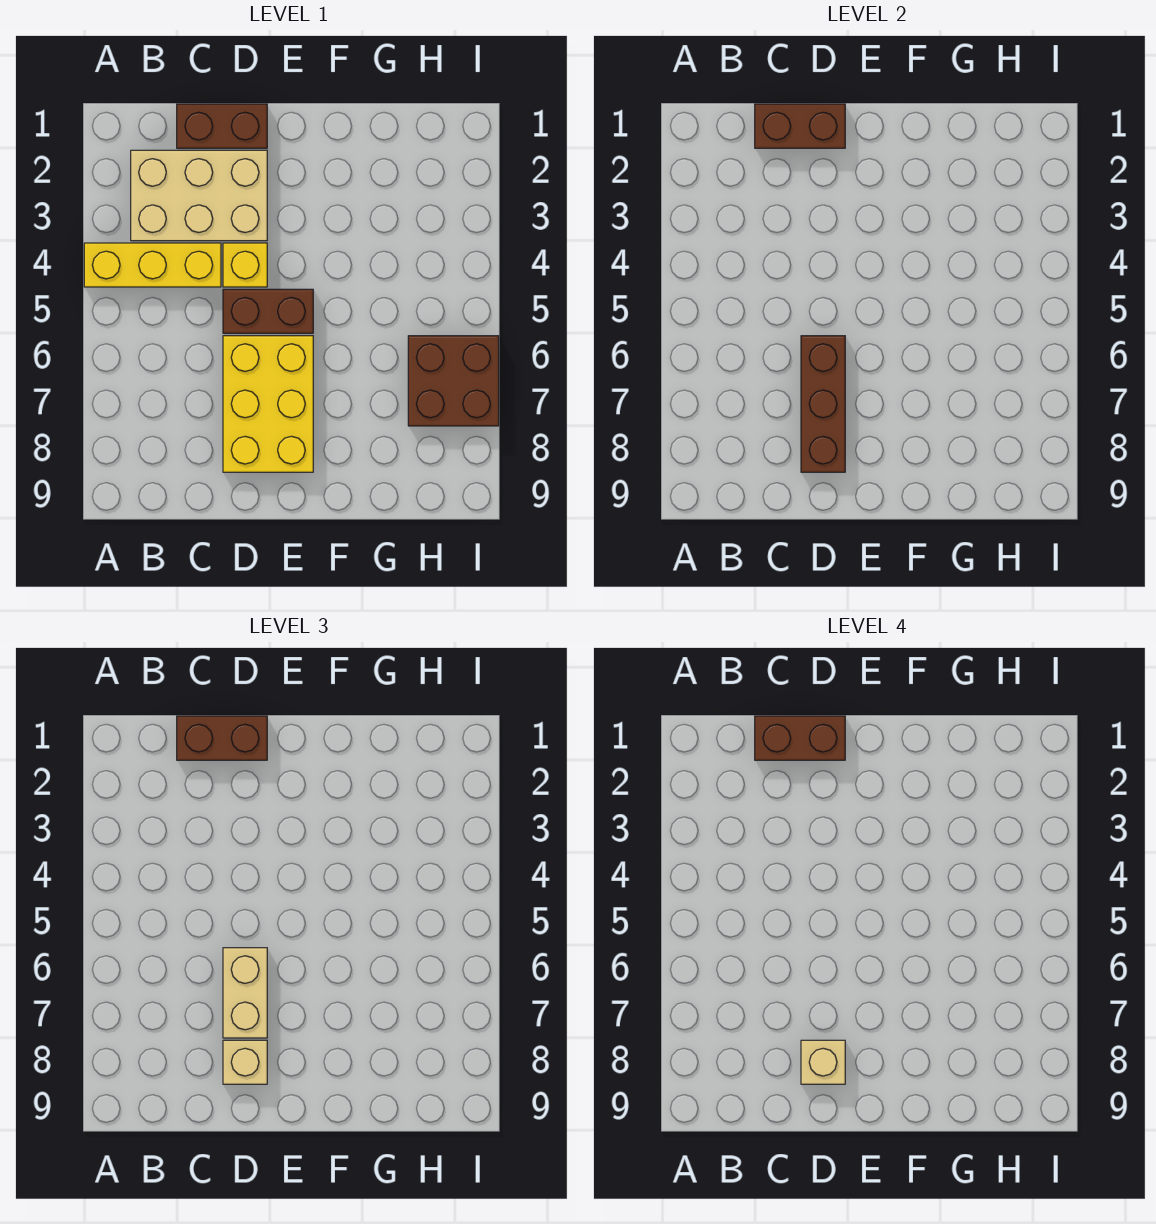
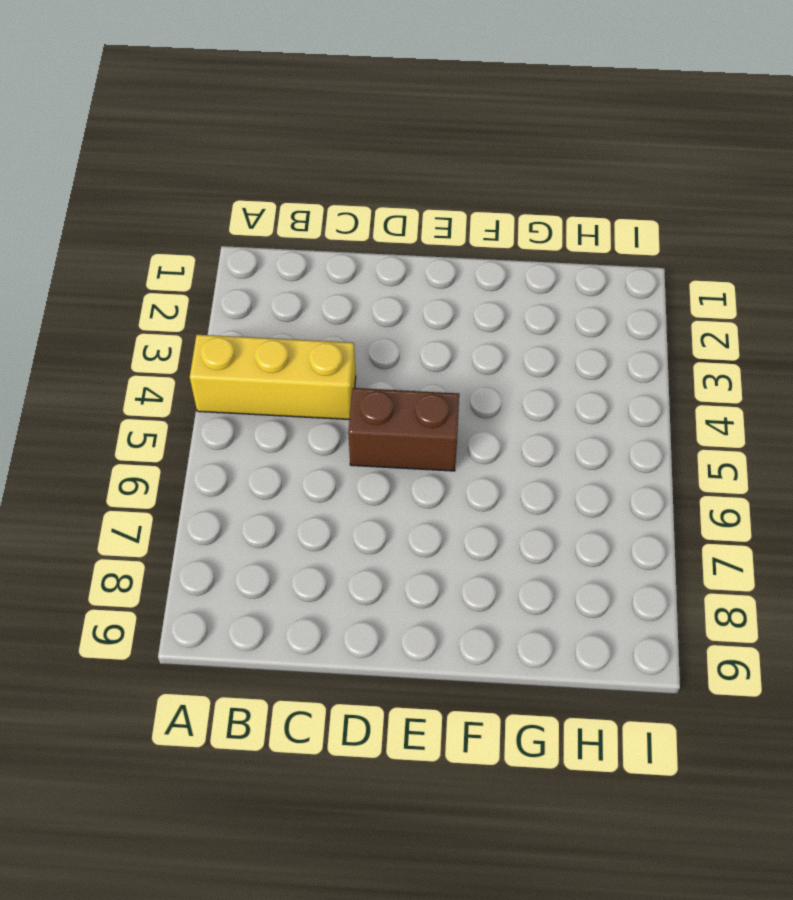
none -> tan 2x3 brick [131,150,267,241]
none -> brown 1x2 brick [177,104,267,148]
none -> yellow 1x1 brick [223,243,267,287]

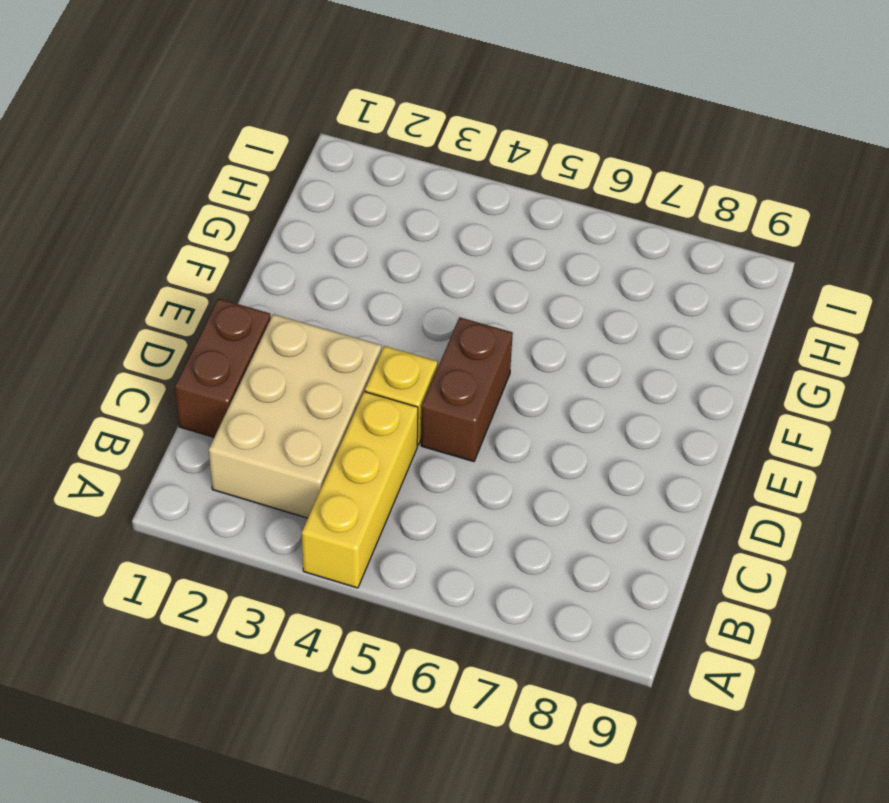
none -> yellow 2x3 brick [223,336,313,472]
none -> brown 2x2 brick [408,336,499,426]
none -> brown 1x2 brick [755,104,845,148]

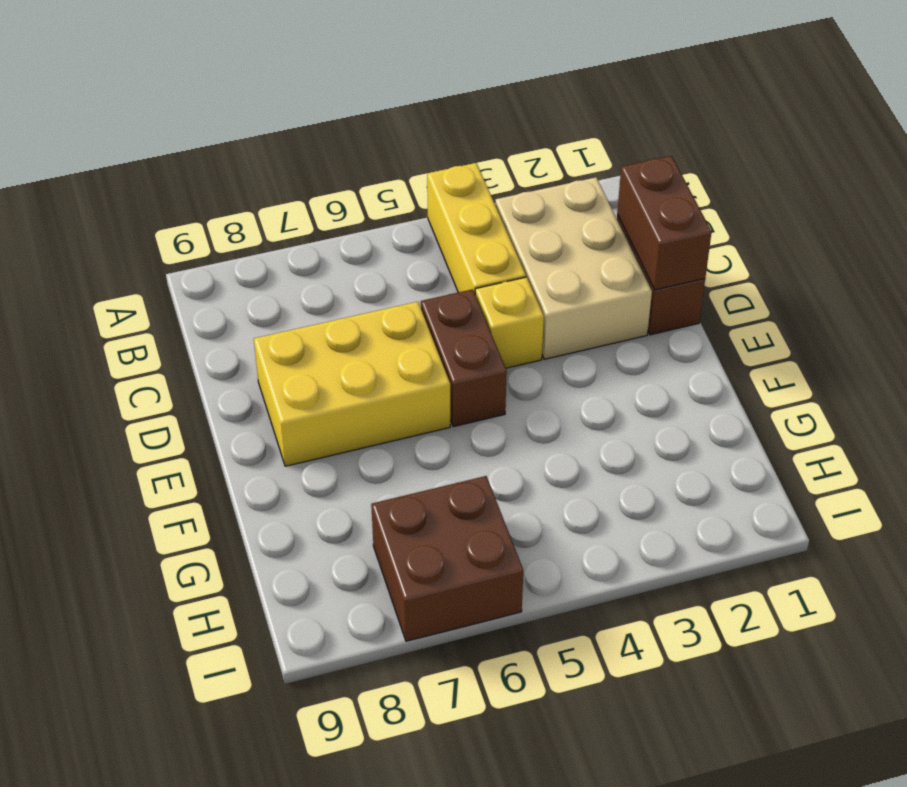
none -> brown 1x3 brick [801,336,845,472]
none -> brown 1x2 brick [177,716,267,760]
none -> tan 1x2 brick [223,948,267,1038]

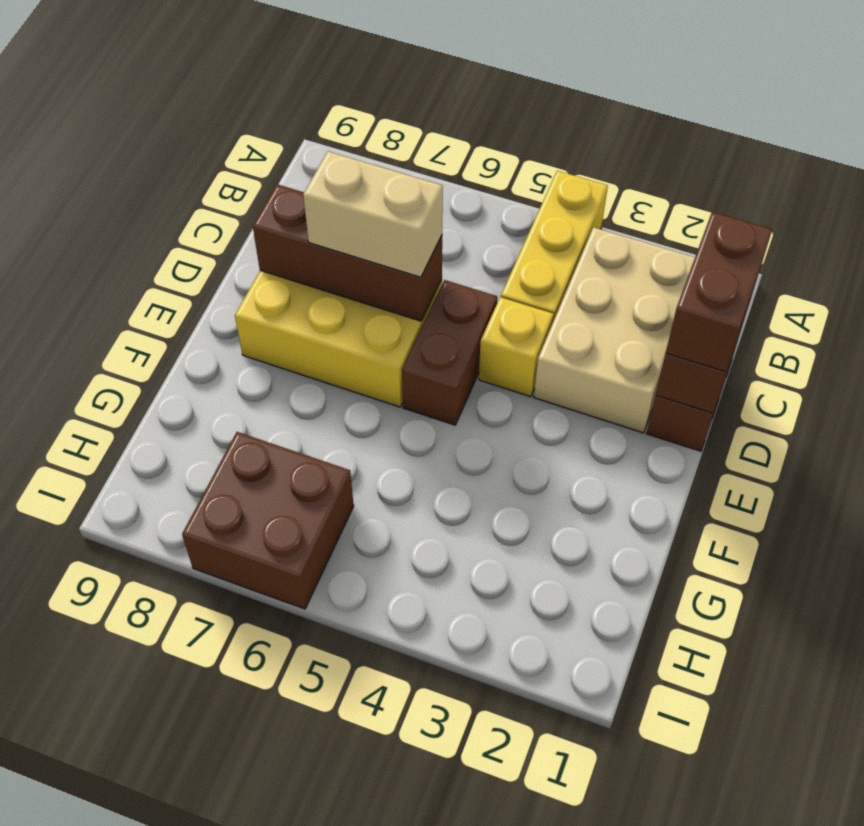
none -> tan 1x1 brick [223,1040,267,1084]
none -> brown 1x2 brick [755,716,845,760]
none -> tan 1x1 brick [801,1040,845,1084]

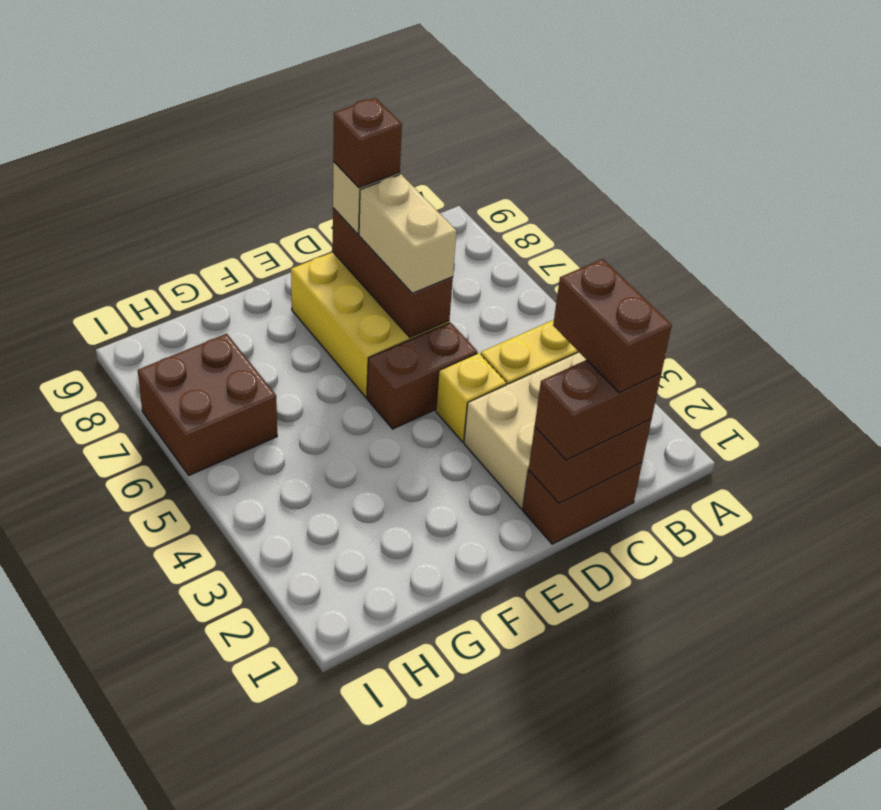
brown 1x2 brick [553,259,672,393] -> brown 1x2 brick turned to [755,716,845,760]
brown 1x1 brick [333,98,402,188] -> tan 1x1 brick [801,1040,845,1084]

